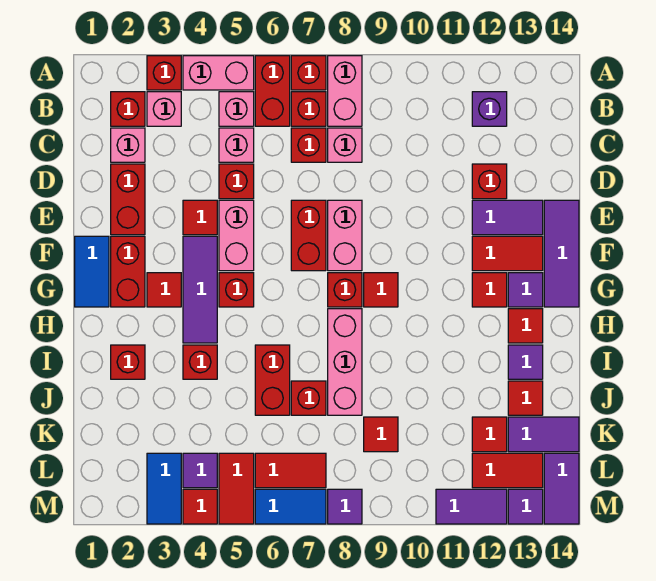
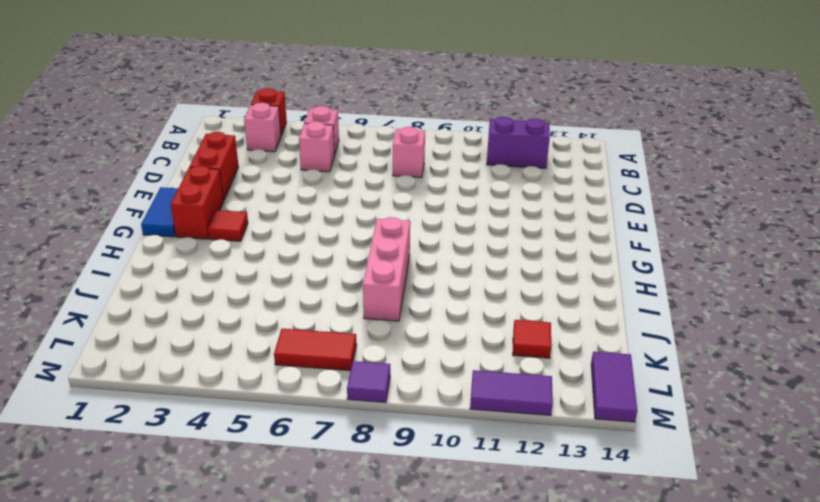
purple 1x2 brick [487,117,550,168] -> purple 1x1 brick [472,92,507,126]
none -> pink 1x2 brick [183,56,254,90]
none -> red 1x2 brick [255,56,290,126]
none -> red 1x1 brick [291,56,326,90]
none -> pink 1x2 brick [328,56,362,126]

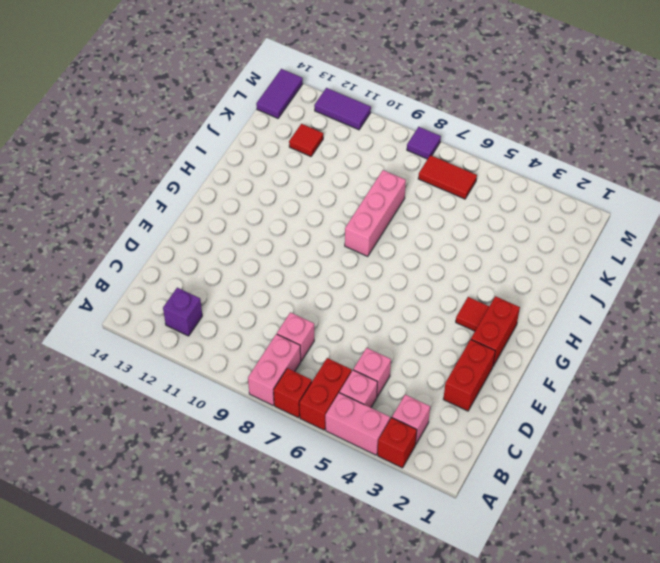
none -> red 1x1 brick [111,92,145,126]
none -> red 1x1 brick [291,92,326,126]
none -> pink 1x1 brick [111,128,145,162]
none -> red 1x1 brick [291,128,326,162]

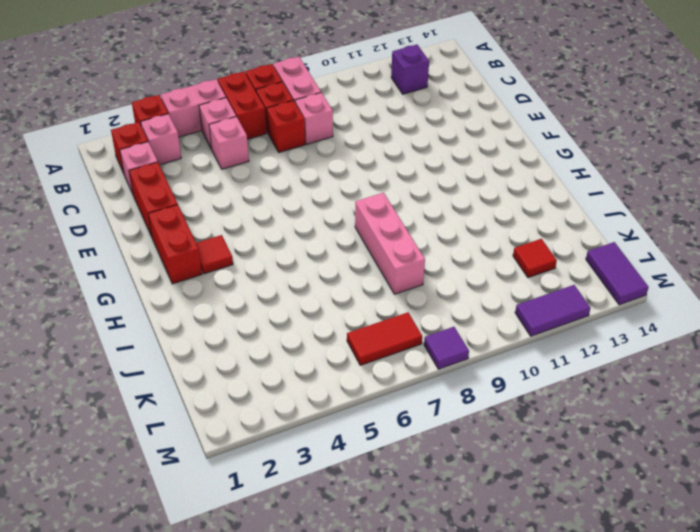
none -> red 1x1 brick [219,164,254,199]
none -> red 1x1 brick [472,164,507,199]
none -> red 1x1 tile [183,200,217,235]
none -> pink 1x2 brick [219,200,254,271]

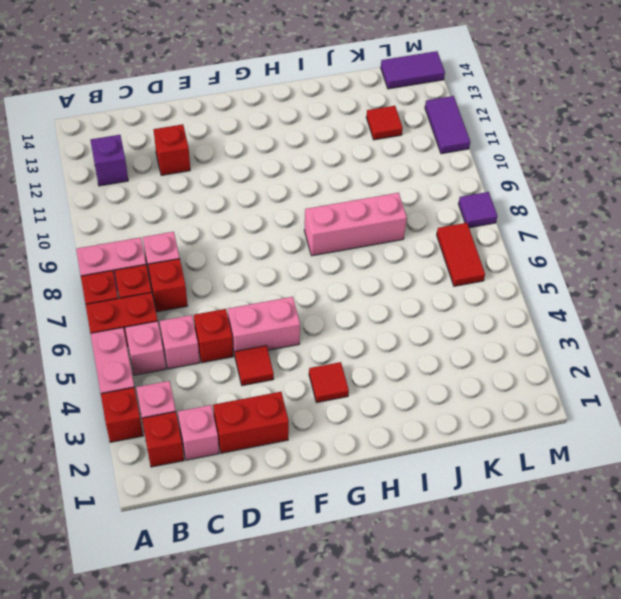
none -> red 1x2 brick [291,200,326,271]
none -> pink 1x2 brick [328,200,362,271]
none -> purple 1x2 tile [472,200,543,235]
none -> purple 1x3 tile [544,200,579,307]

